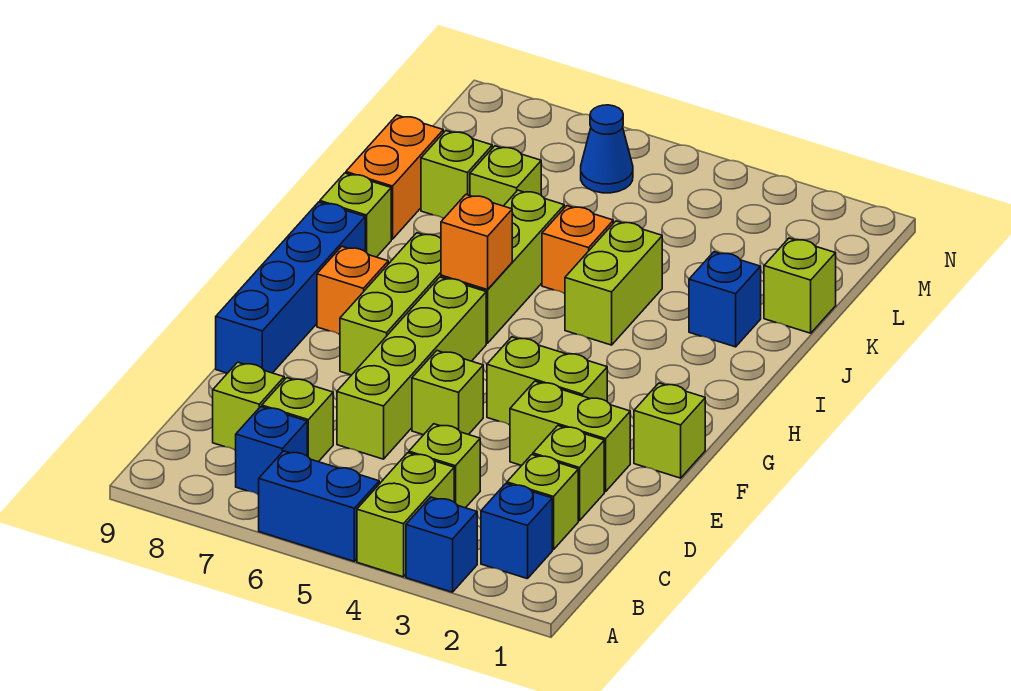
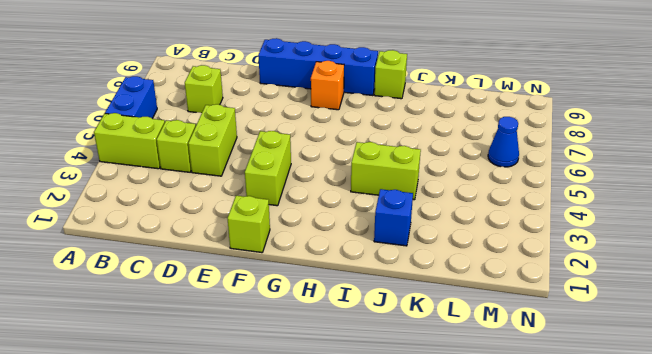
lime 1x2 brick [188,104,237,176] -> lime 1x2 brick moved to [510,381,630,492]
none -> blue 1x1 brick [406,497,477,592]
none -> blue 1x1 brick [481,484,552,579]
none -> blue 1x1 brick [236,407,307,494]

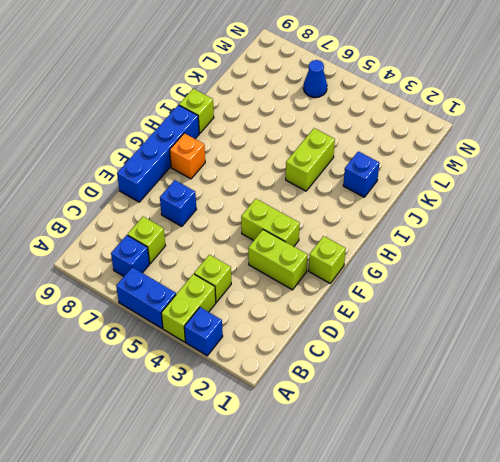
blue 1x1 brick [160,180,196,226] -> blue 1x1 brick moved to [481,484,552,579]
none -> lime 1x1 brick [507,455,578,550]
none -> lime 1x1 brick [213,362,284,450]
none -> lime 1x1 brick [533,426,604,521]

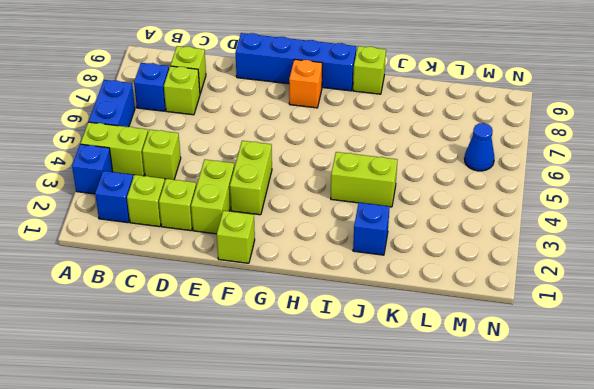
none -> lime 1x4 brick [337,277,486,459]
none -> lime 1x1 brick [412,351,483,435]
none -> lime 1x3 brick [340,233,441,375]

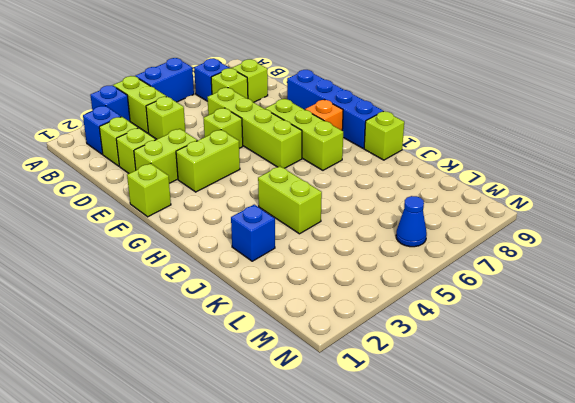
none -> lime 1x3 brick [441,190,564,343]
none -> orange 1x1 brick [542,206,613,293]
none -> orange 1x2 brick [346,115,443,239]

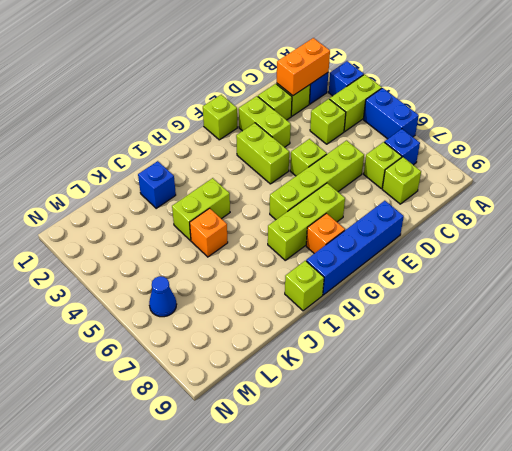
orange 1x2 brick [277,38,330,96] -> orange 1x2 brick moved to [346,115,443,239]
none -> lime 1x3 brick [441,190,564,343]
none -> lime 1x1 brick [764,238,836,333]
none -> lime 1x1 brick [470,146,541,206]

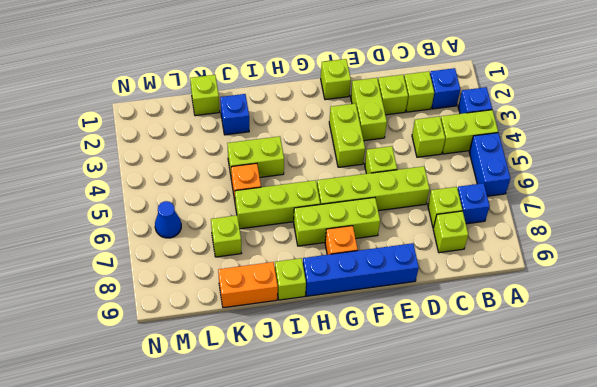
none -> lime 1x1 brick [421,131,492,218]
none -> orange 1x1 brick [441,195,512,290]

